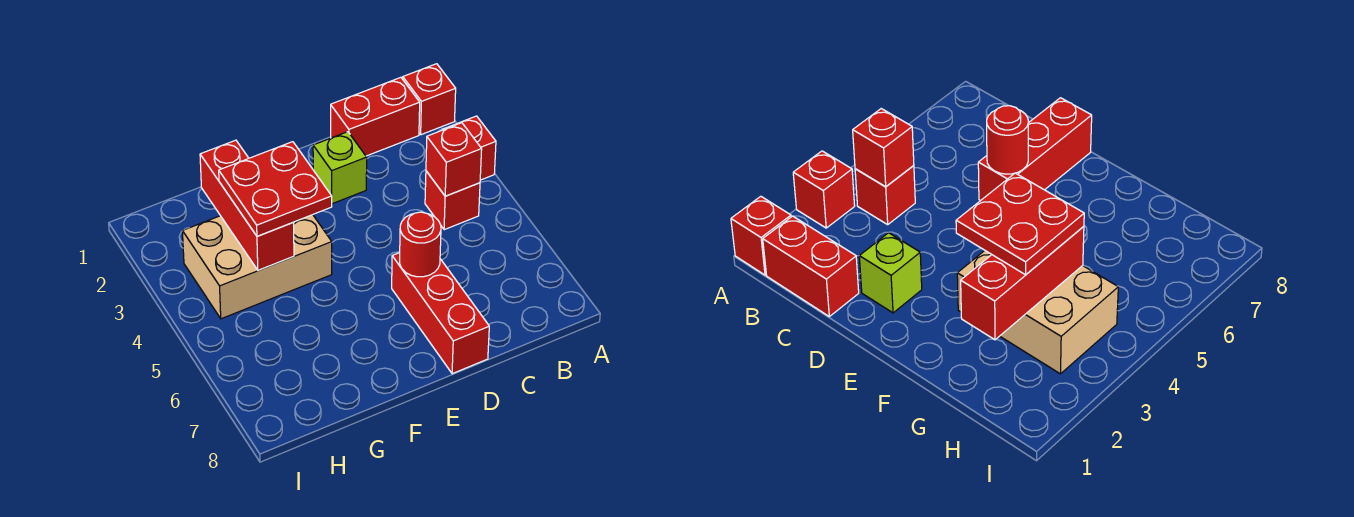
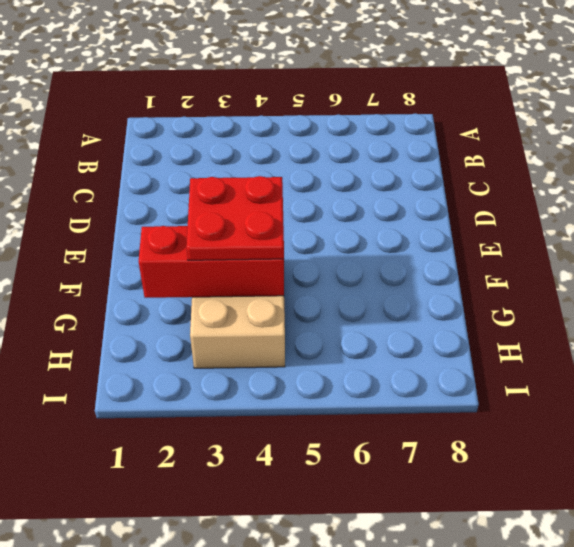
none -> red 1x1 brick [403,64,456,135]
none -> red 1x1 brick [442,116,496,180]

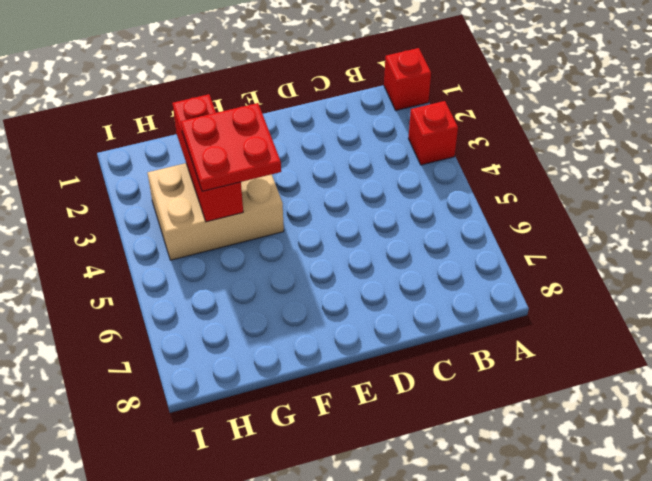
none -> red 1x2 brick [331,77,420,156]
none -> red 1x1 brick [425,171,480,230]

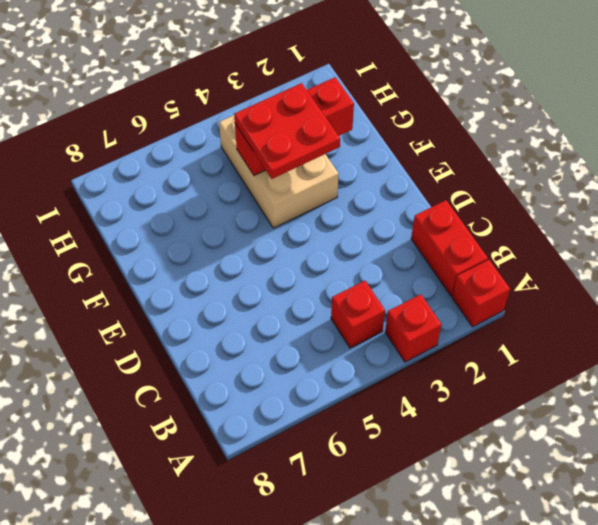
none -> lime 1x1 brick [313,132,367,204]
none -> red 1x3 brick [392,253,489,374]

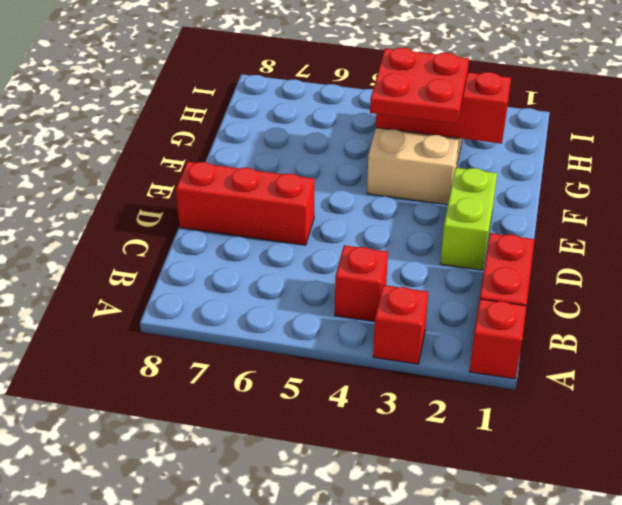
lime 1x2 brick [440,168,497,270] -> lime 1x1 brick [313,132,367,204]
none -> red 1x1 brick [426,123,482,196]
none -> red 1x1 round brick [400,212,441,277]

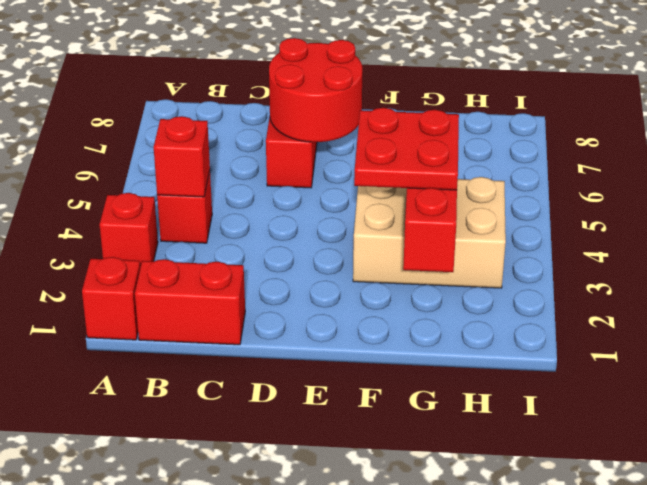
red 2x2 round brick [269,38,362,142] -> red 1x1 round brick [400,212,441,277]
none -> lime 1x1 brick [313,132,367,204]

